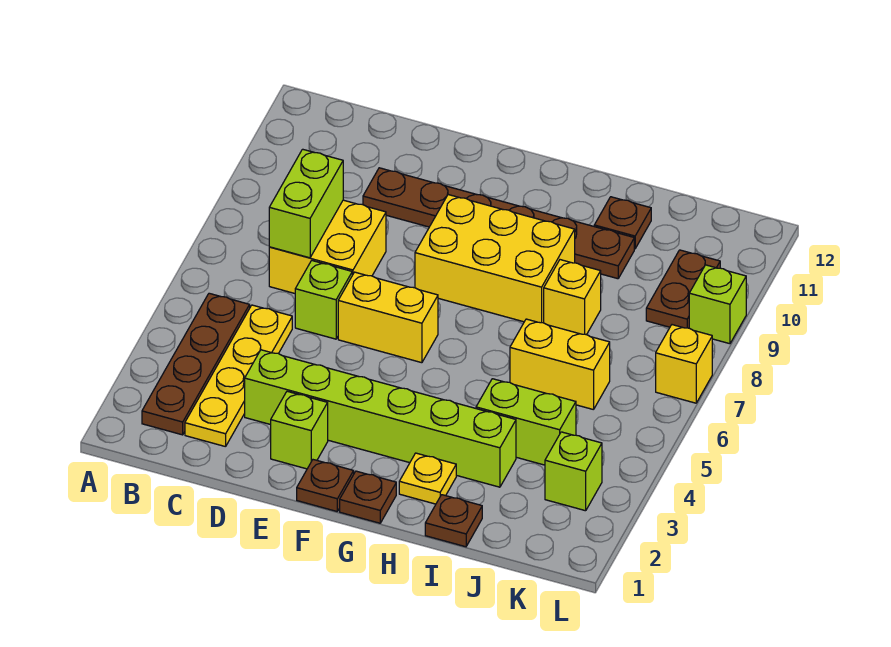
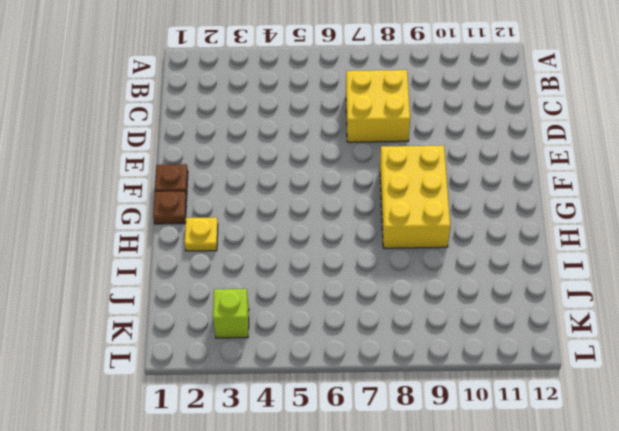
none -> brown 1x4 plate [142,293,250,435]
none -> yellow 1x4 plate [185,305,292,447]
none -> lime 1x6 brick [245,350,516,487]

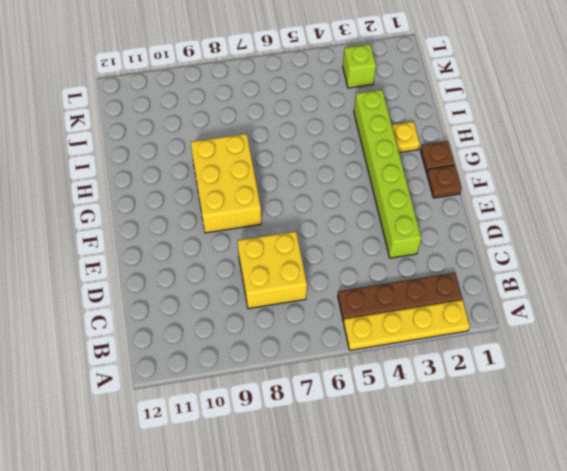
yellow 1x4 plate [344,300,470,350] -> yellow 1x4 plate moved to [185,305,292,447]
none -> lime 1x1 brick [295,261,352,339]
none -> brown 1x6 plate [363,168,634,279]
none -> lime 1x1 brick [271,391,328,469]

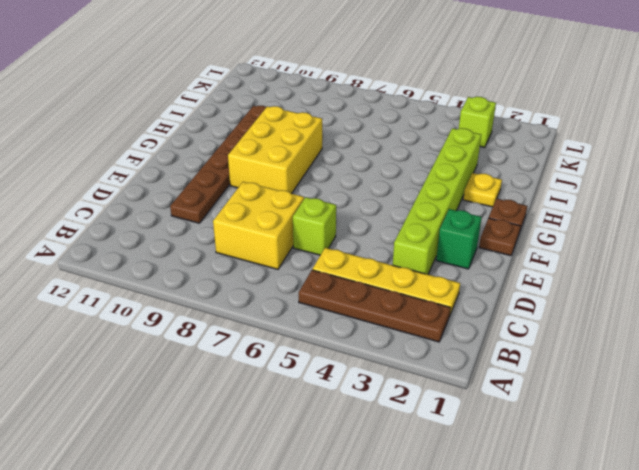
green 1x1 brick [436,209,482,269] -> lime 1x1 brick [271,391,328,469]
none -> yellow 1x2 brick [338,272,438,363]
none -> brown 1x1 plate [425,495,482,547]
none -> lime 1x2 brick [476,379,576,465]

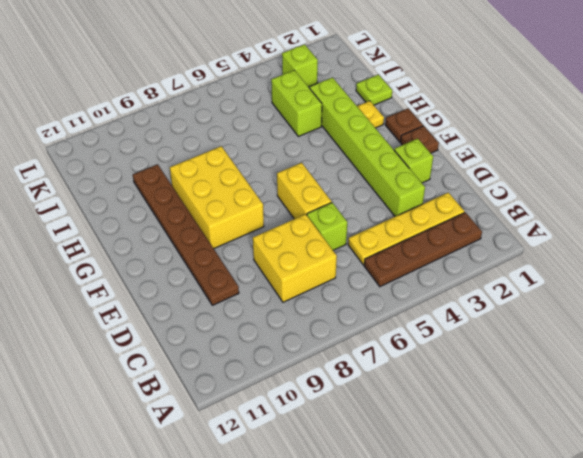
lime 1x1 plate [356,75,392,105] -> brown 1x1 plate [425,495,482,547]
none -> yellow 1x2 brick [510,319,610,410]
none -> yellow 1x1 brick [544,260,601,335]
none -> brown 1x1 plate [594,197,651,249]

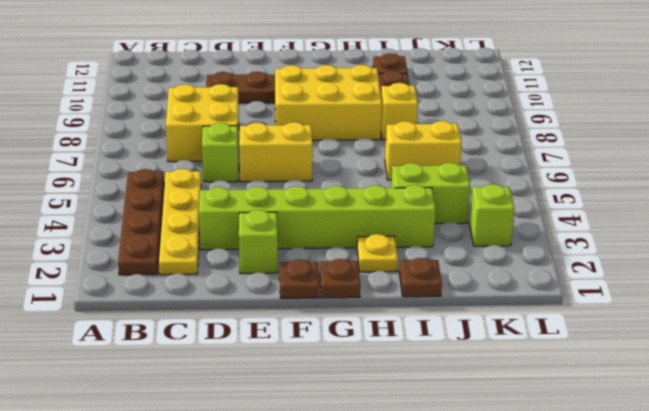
none -> brown 1x2 plate [646,250,720,328]
none -> yellow 1x1 brick [656,325,712,403]
none -> lime 1x1 brick [689,265,746,344]

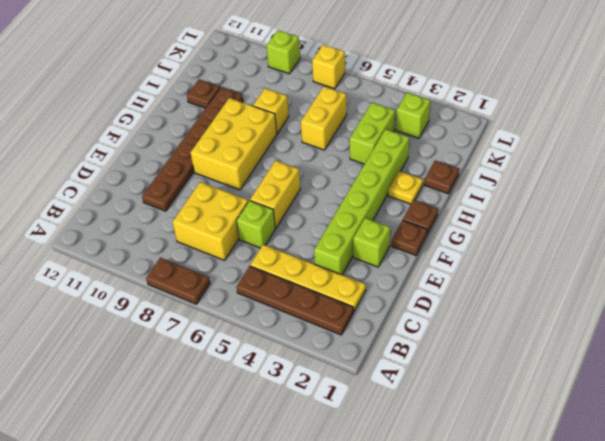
brown 1x2 plate [146,258,210,304] -> brown 1x2 plate moved to [646,250,720,328]
none -> lime 1x2 brick [269,149,343,258]

